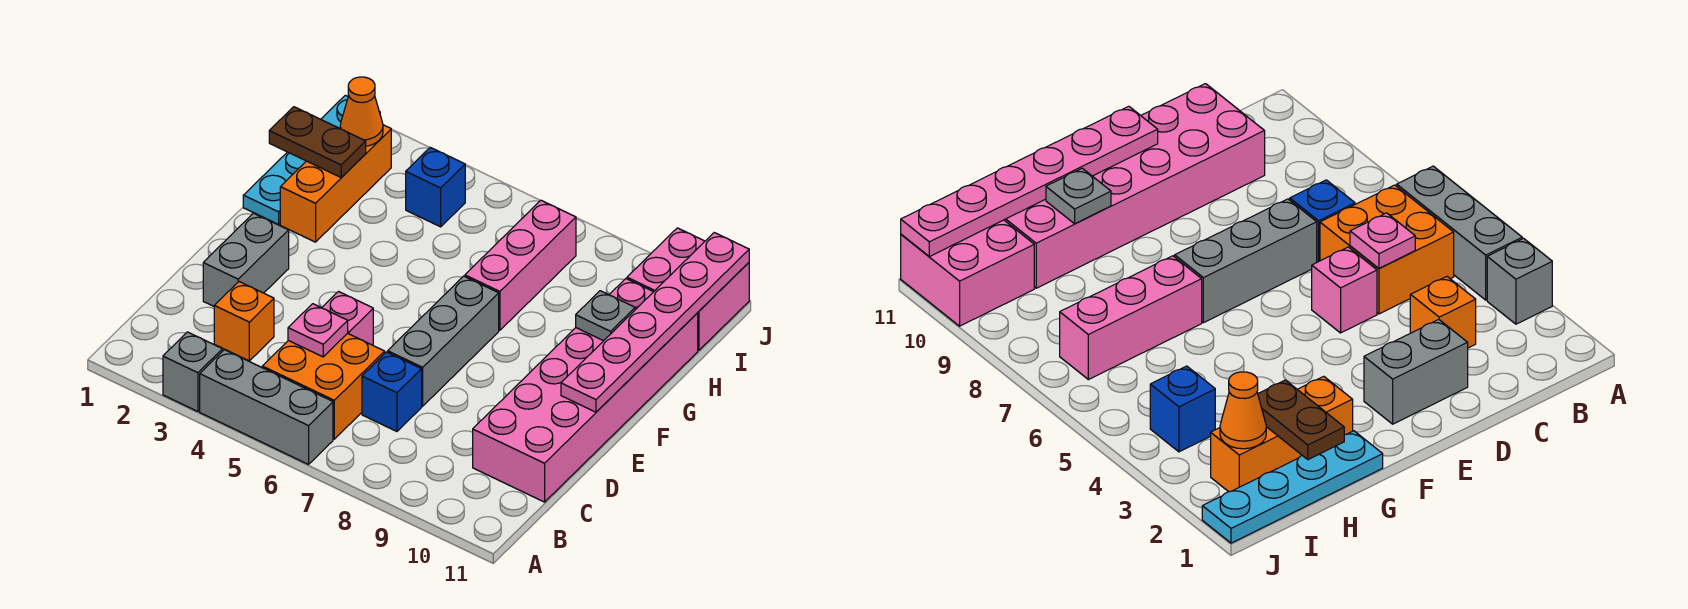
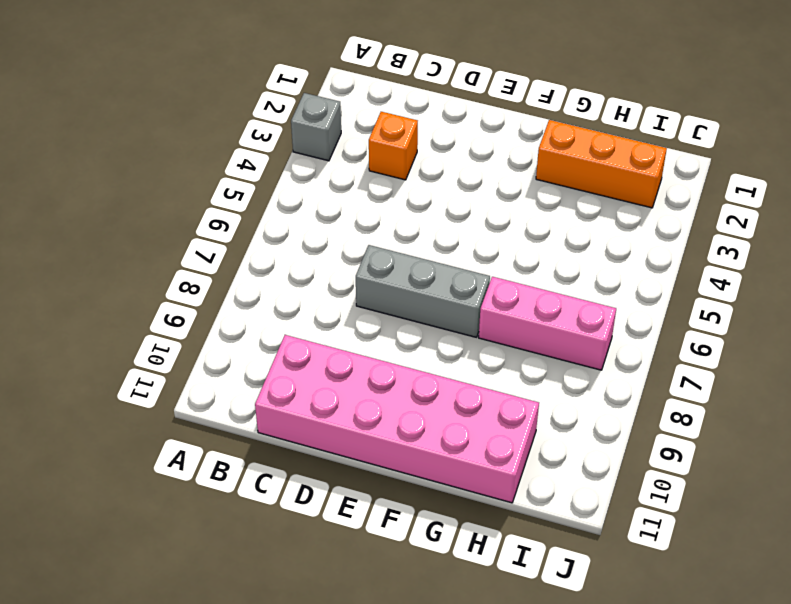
none -> grey 1x3 brick [200,350,333,464]
none -> orange 2x2 brick [262,333,385,439]
none -> blue 1x1 brick [362,352,422,431]

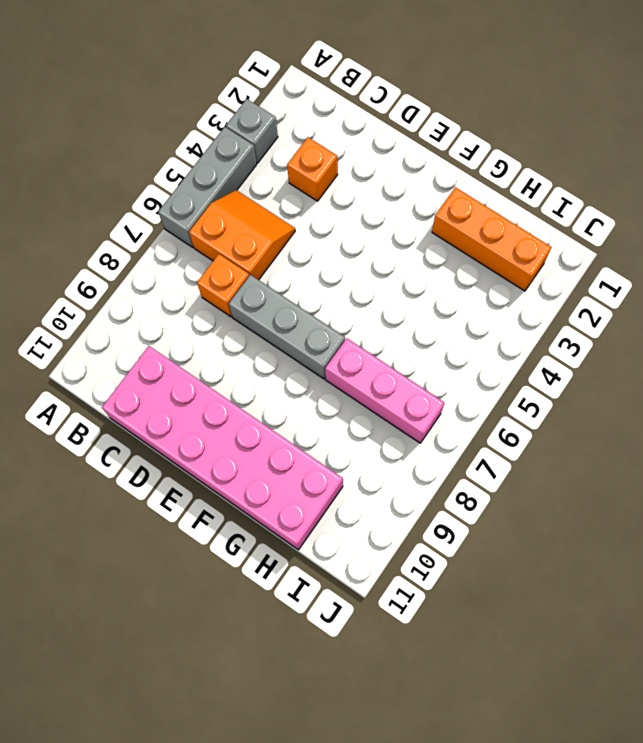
orange 2x2 slope [189,190,295,280] -> orange 2x2 brick [262,333,385,439]
orange 1x1 brick [197,254,249,317] -> blue 1x1 brick [362,352,422,431]
none -> grey 1x2 brick [203,213,289,306]
none -> pink 1x1 brick [322,292,373,345]
none -> cyan 1x4 plate [243,95,348,224]

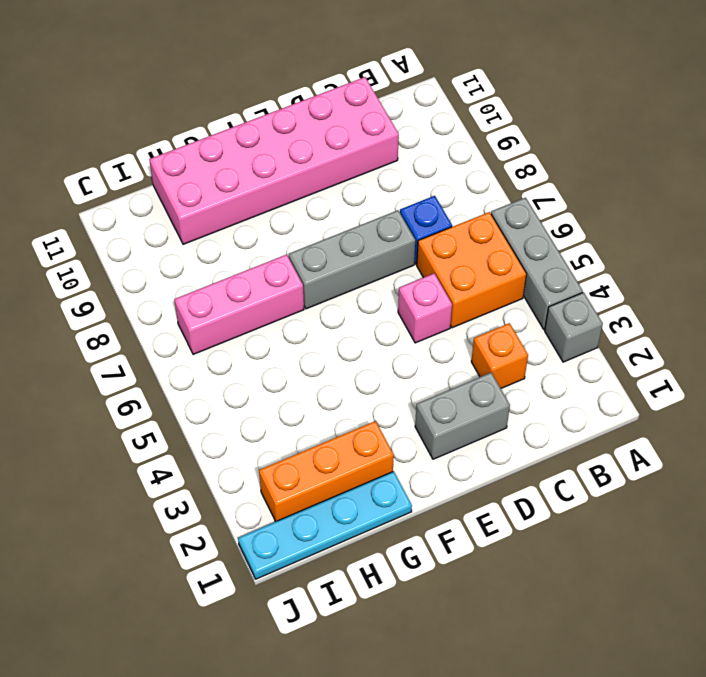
none -> blue 1x1 brick [406,147,465,227]
none -> pink 2x2 brick [627,228,749,350]
none -> pink 1x1 plate [288,304,348,357]

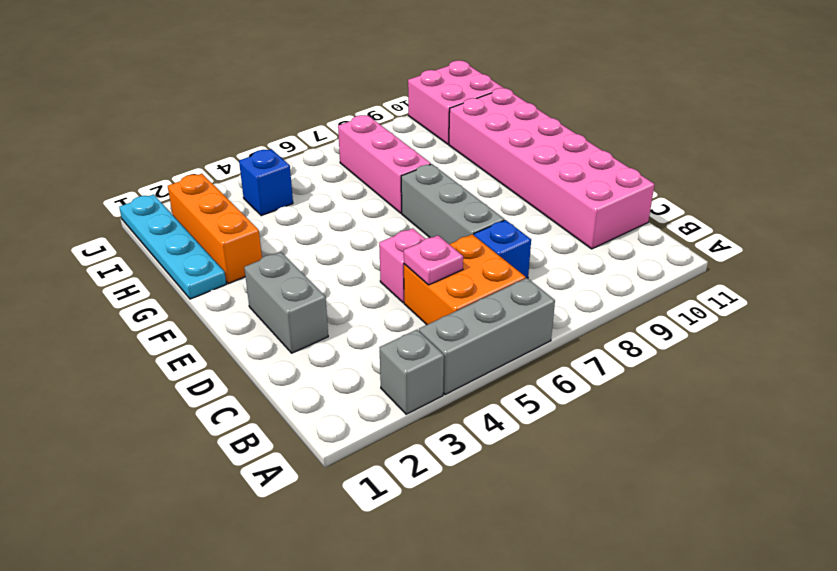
none -> orange 1x1 brick [214,282,274,361]
none -> pink 1x6 plate [561,233,749,412]
none -> grey 1x1 plate [576,291,635,341]

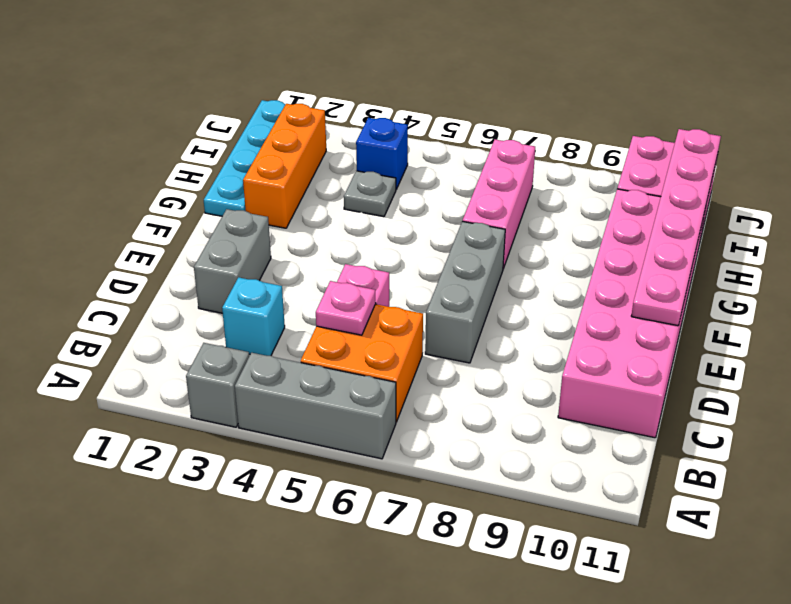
cyan 1x1 brick [222,277,285,356] -> orange 1x1 brick [214,282,274,361]
grey 1x1 plate [344,171,396,217] -> grey 1x1 plate moved to [576,291,635,341]
none -> blue 1x1 brick [362,352,422,431]
none -> brown 1x2 plate [269,107,366,177]
none -> orange 1x1 cone [340,77,383,146]

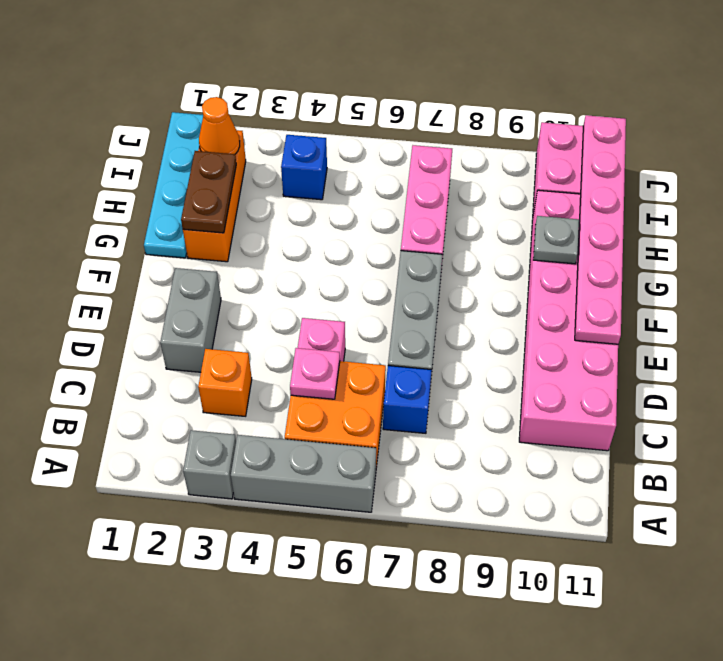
brown 1x2 plate [181,151,236,233] -> brown 1x2 plate turned to [269,107,366,177]

